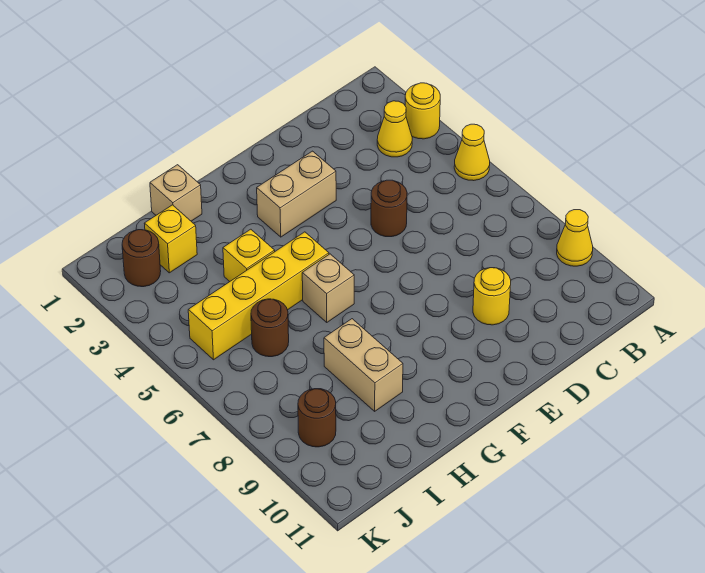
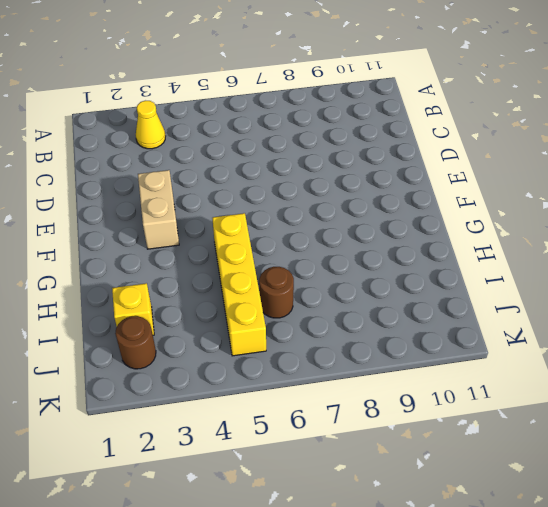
none -> yellow 1x1 round brick [405,83,440,139]
none -> yellow 1x1 cone [454,124,490,181]
none -> yellow 1x1 cone [557,210,593,266]

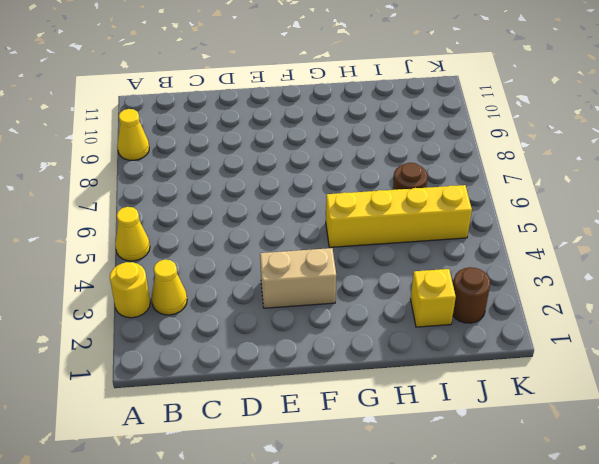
none -> brown 1x1 round brick [371,180,407,237]
none -> yellow 1x1 round brick [473,268,511,325]
none -> tan 1x1 brick [302,254,354,322]

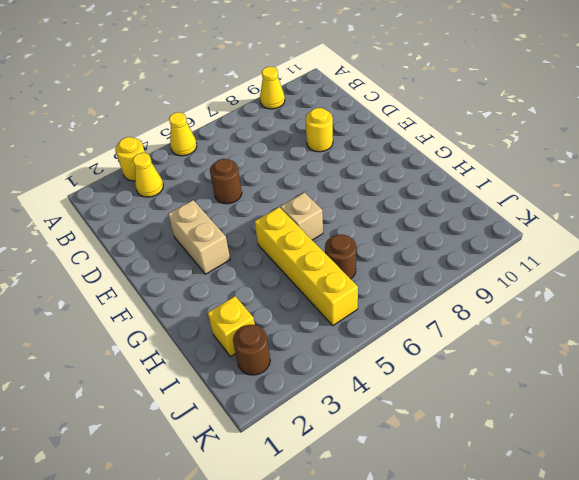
none -> tan 1x1 brick [150,165,202,221]
none -> yellow 1x1 brick [223,229,275,281]
none -> tan 1x2 brick [324,319,403,411]

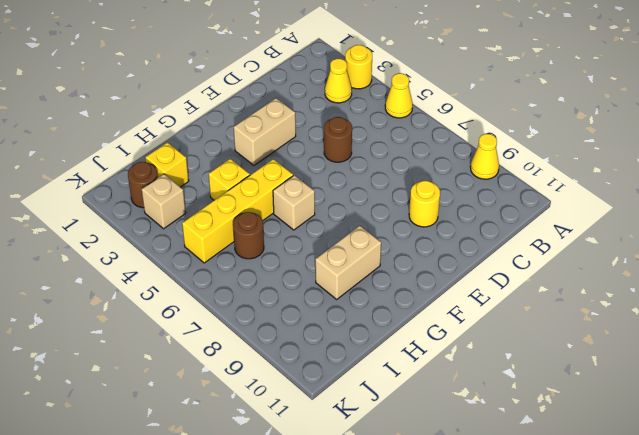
tan 1x2 brick [315,226,381,299] -> tan 1x2 brick turned to [324,319,403,411]
tan 1x1 brick [142,174,186,229] -> tan 1x1 brick moved to [150,165,202,221]
none -> brown 1x1 round brick [298,389,336,447]

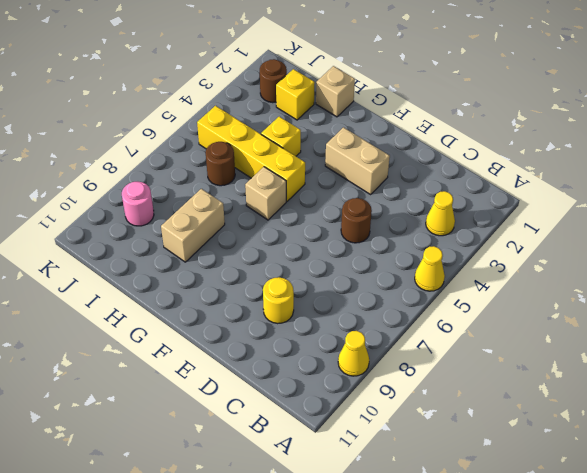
pink 1x1 round brick [122,182,154,226] -> brown 1x1 round brick [298,389,336,447]
none -> yellow 1x1 round brick [405,83,440,139]

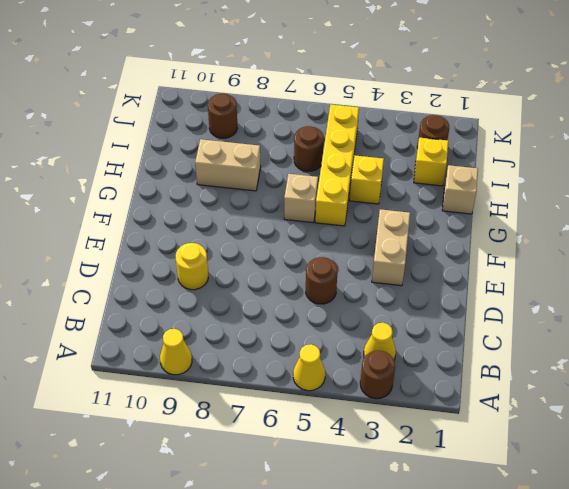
brown 1x1 round brick [360,351,395,399] -> yellow 1x1 round brick [405,83,440,139]

